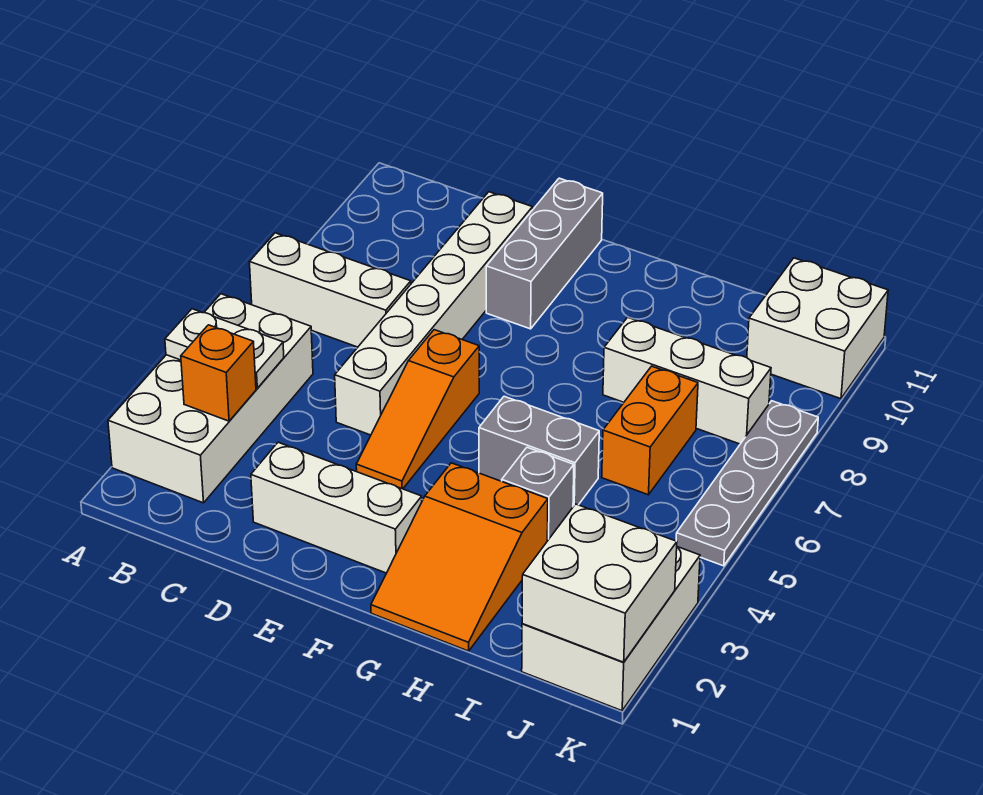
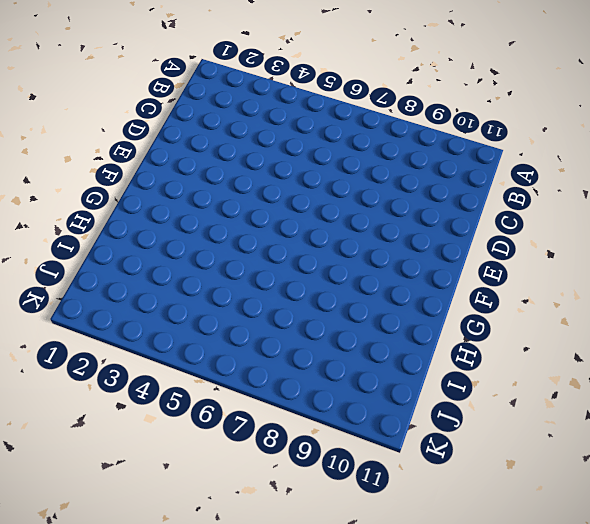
none -> white 2x4 brick [108,294,313,503]
none -> white 1x3 brick [250,233,411,347]
none -> white 1x3 brick [251,442,422,573]

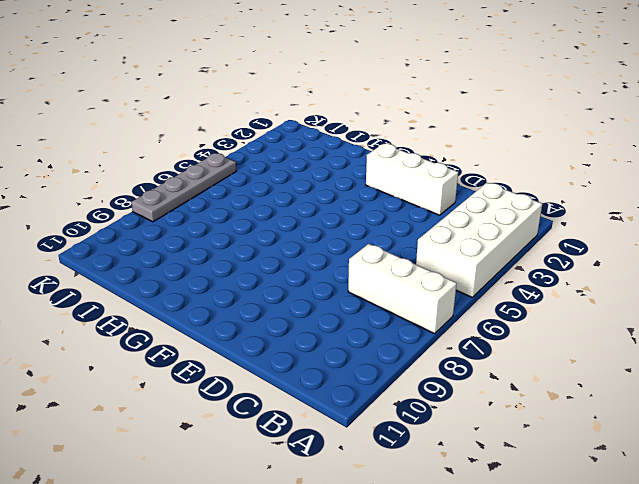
none -> white 1x6 brick [335,192,533,435]
none -> orange 1x3 slope [356,330,479,489]
none -> grey 1x3 brick [486,178,603,329]

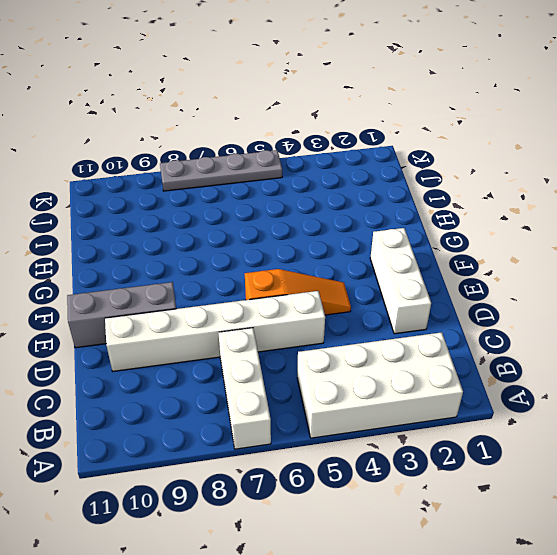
none -> orange 2x3 slope [371,463,548,651]
none -> grey 1x2 brick [479,396,599,507]
none -> grey 1x1 brick [502,447,574,541]

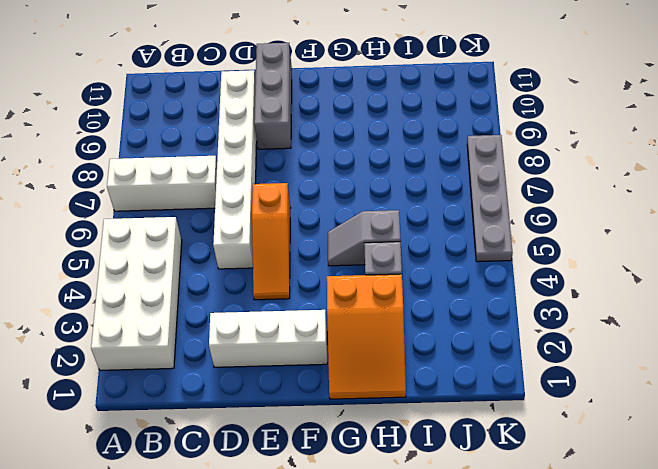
grey 1x2 slope [328,210,401,266] -> grey 1x2 brick [479,396,599,507]
none -> white 1x3 brick [603,317,771,444]
none -> orange 1x2 brick [602,366,698,495]
none -> white 2x3 brick [522,547,700,711]

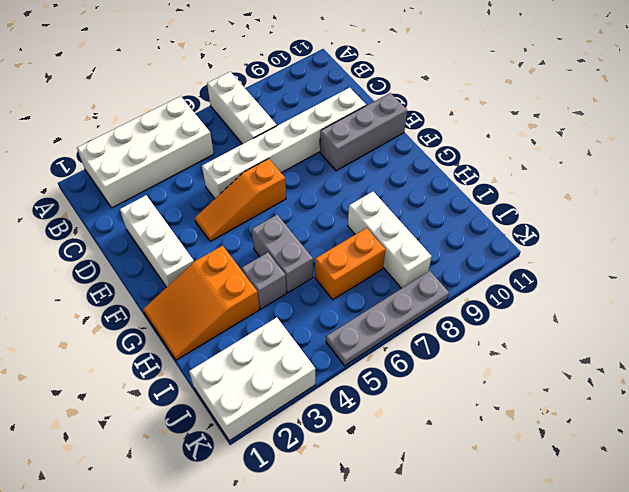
none -> white 2x2 brick [747,258,888,399]
none -> white 1x2 plate [165,309,284,388]
none -> orange 1x1 brick [181,325,256,421]

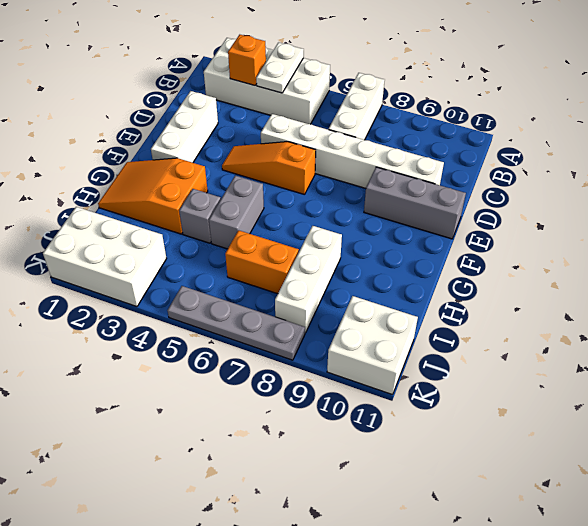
none -> white 2x2 brick [522,504,677,662]

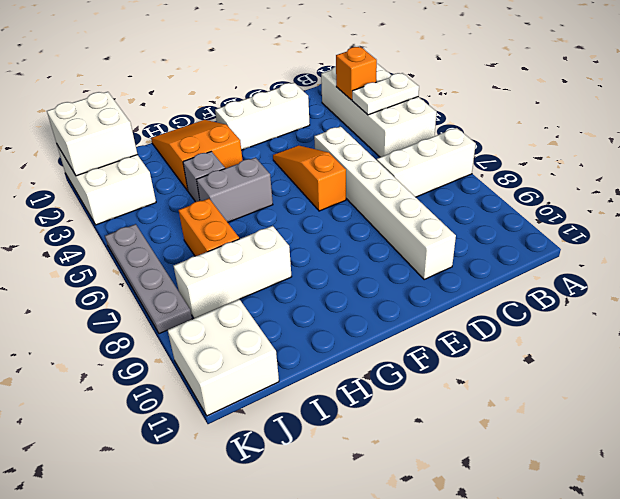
none -> grey 1x3 brick [486,178,603,329]

